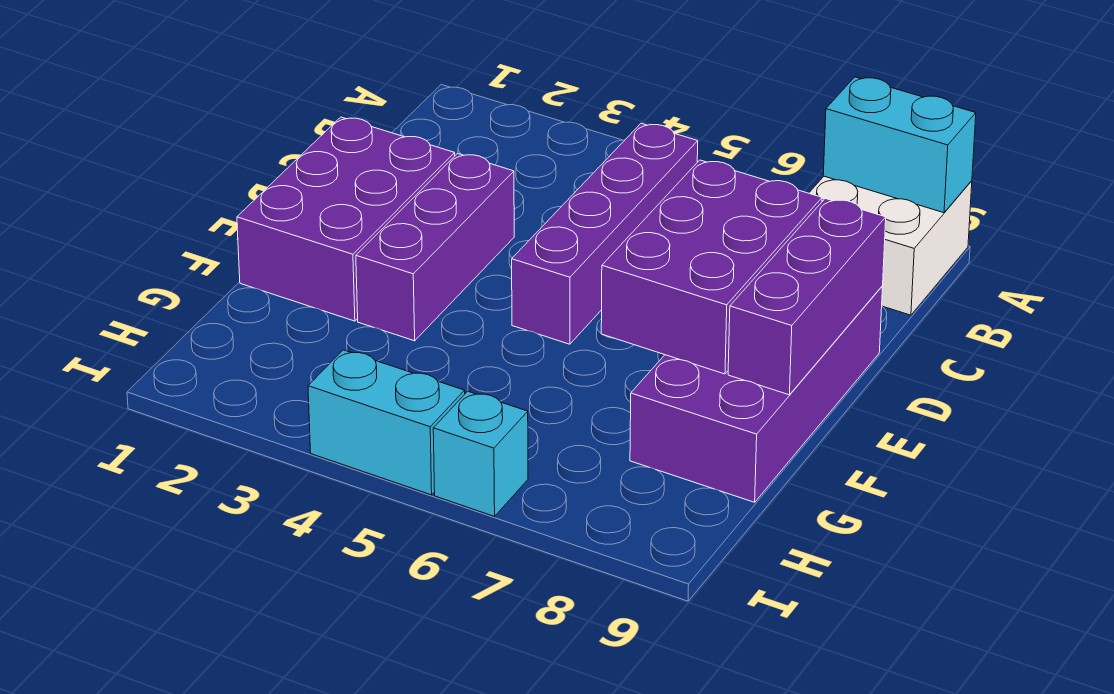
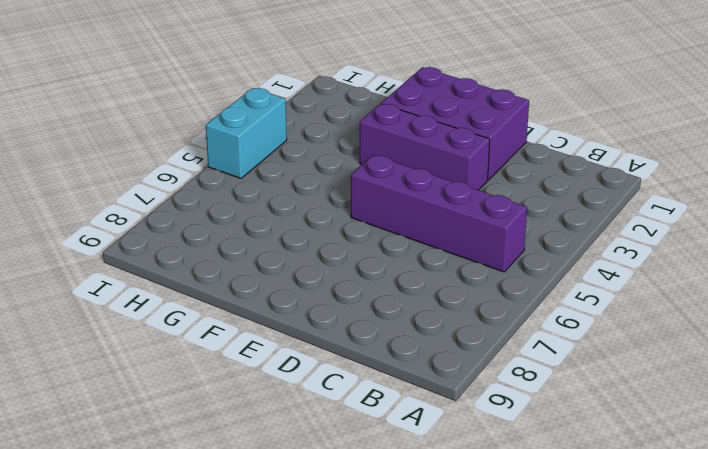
none -> white 2x2 brick [809,176,972,315]
none -> purple 2x4 brick [630,286,883,502]

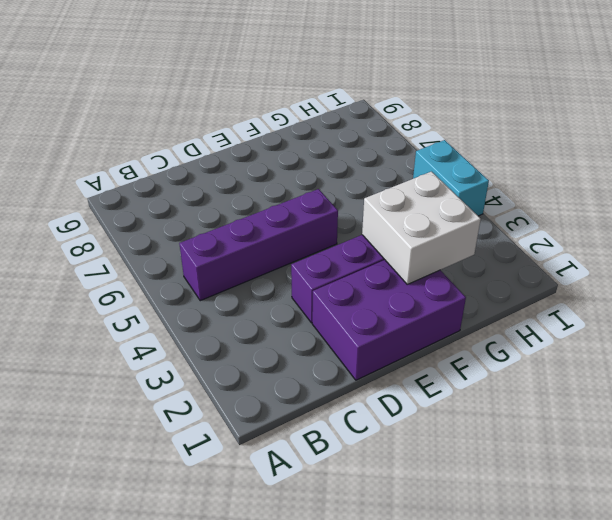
white 2x2 brick [362,172,481,284] -> white 2x2 brick moved to [809,176,972,315]
none -> purple 2x4 brick [630,286,883,502]
none -> cyan 1x1 brick [433,391,528,516]

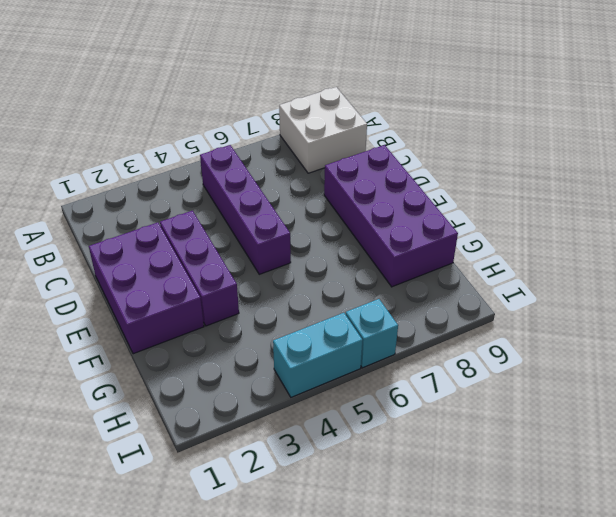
none -> cyan 1x2 brick [823,77,976,213]
none -> purple 2x3 brick [601,160,822,374]

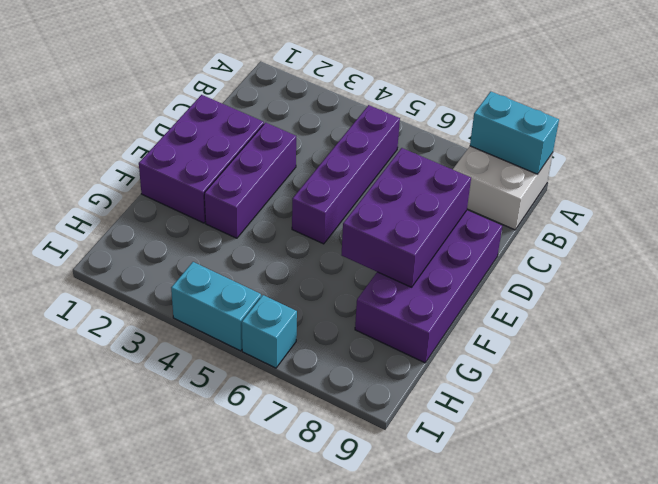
none -> purple 1x3 brick [728,198,886,395]

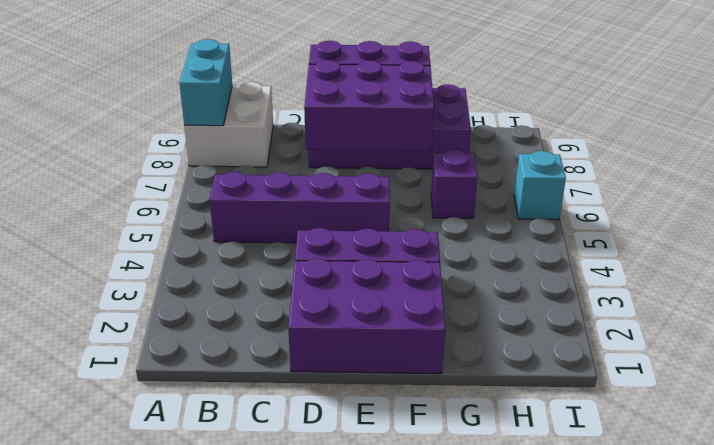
purple 1x1 brick [431,150,477,218] -> none
none -> cyan 1x2 brick [308,350,465,495]

